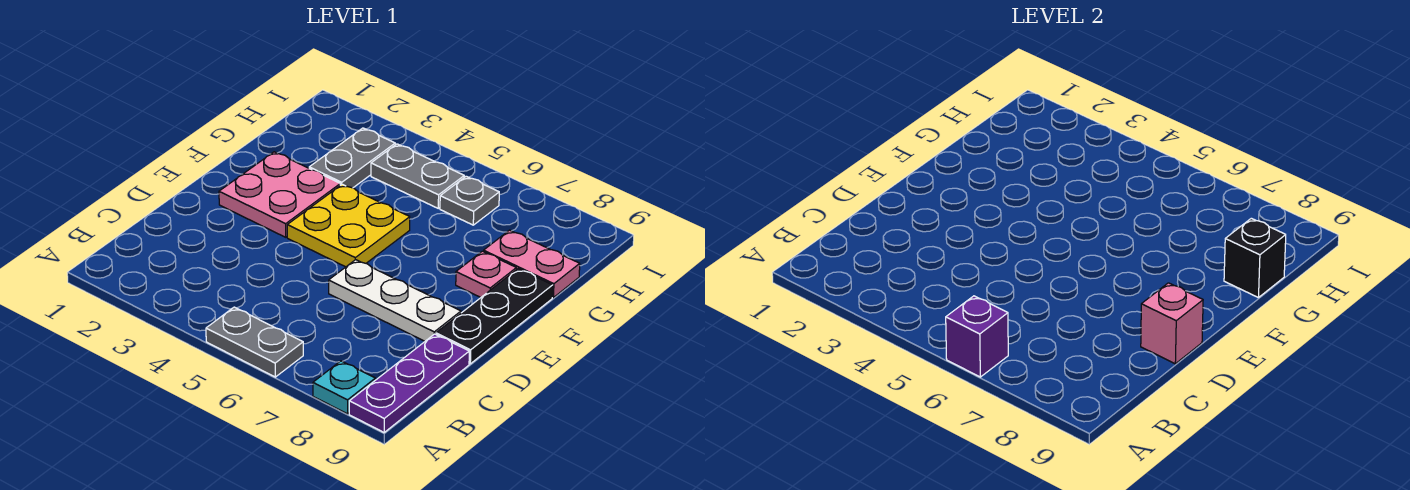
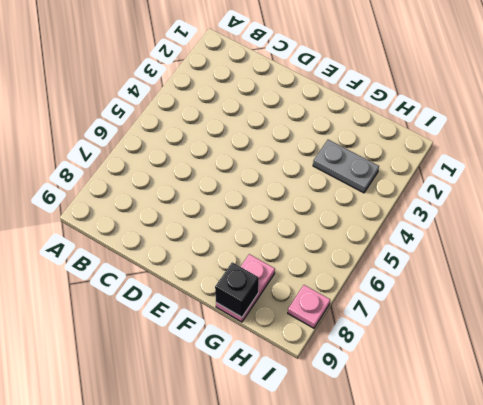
pink 1x1 plate [288,285,330,328] -> pink 1x1 plate moved to [456,251,516,297]
none -> grey 1x2 plate [206,307,303,377]
none -> cyan 1x1 plate [313,361,375,414]
none -> purple 1x3 plate [349,334,469,432]

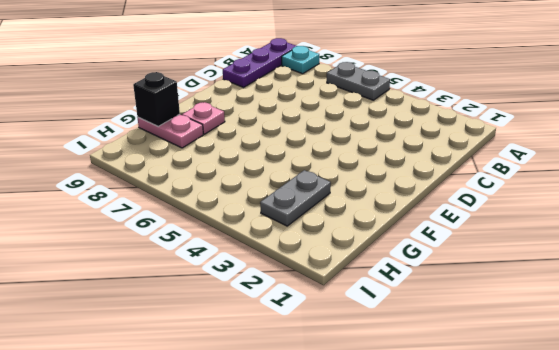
none -> white 1x3 plate [329,260,461,341]
none -> black 1x3 plate [436,269,553,364]
none -> pink 2x2 plate [219,152,340,237]

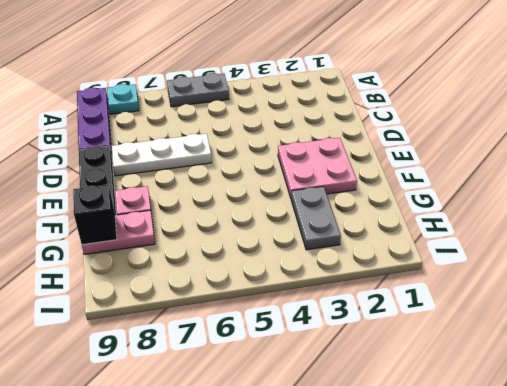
none -> yellow 2x2 plate [287,184,410,267]
none -> grey 1x2 plate [371,144,464,208]
none -> grey 1x1 plate [440,176,499,225]

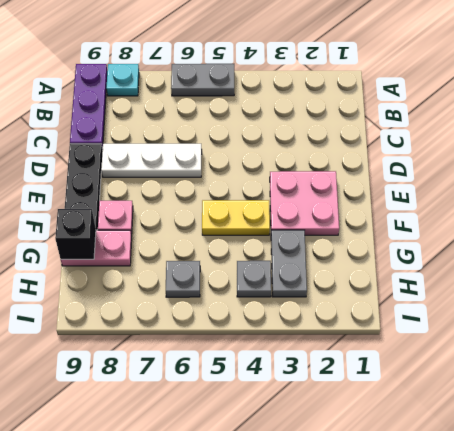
yellow 1x2 plate [202,200,270,235] -> yellow 2x2 plate [287,184,410,267]
grey 1x1 plate [237,261,271,297] -> grey 1x2 plate [371,144,464,208]
none -> purple 1x1 brick [946,296,1008,377]
none -> pink 1x1 brick [1141,283,1203,364]

